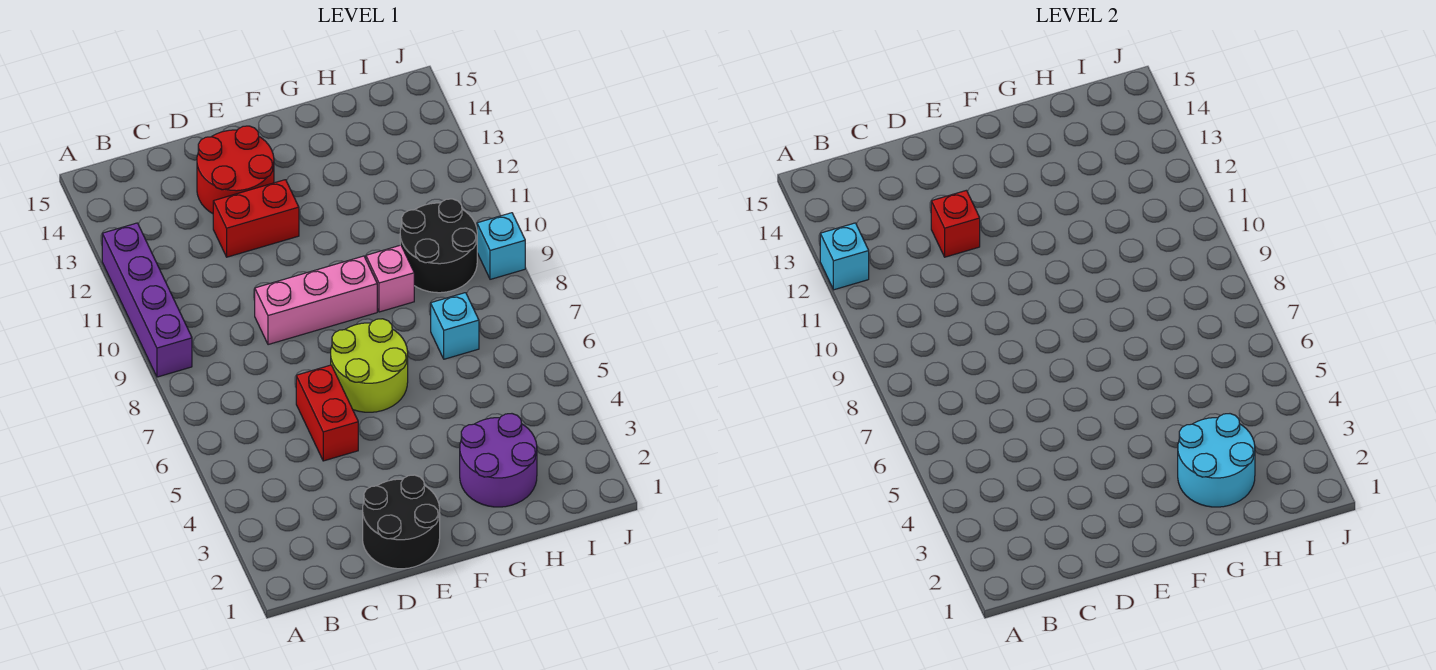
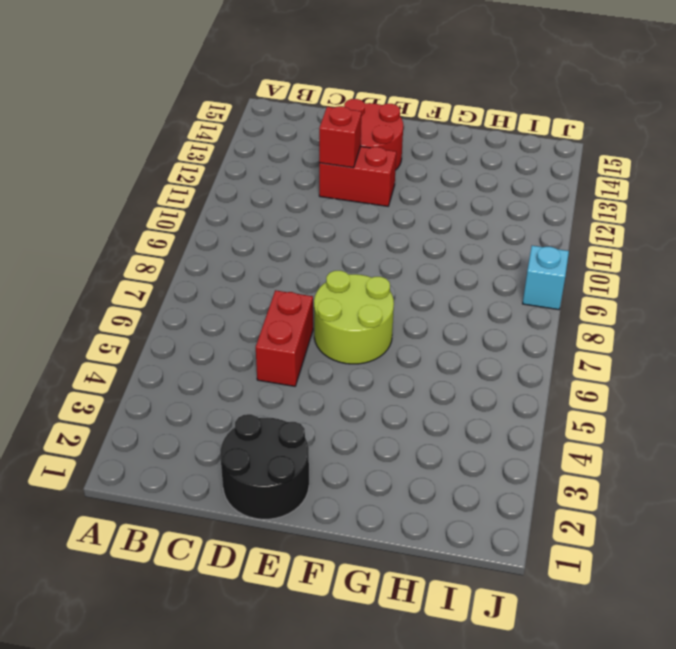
none -> purple 1x4 brick [102,223,192,377]
none -> pink 1x3 brick [255,256,377,345]
none -> purple 2x2 round brick [460,414,537,507]

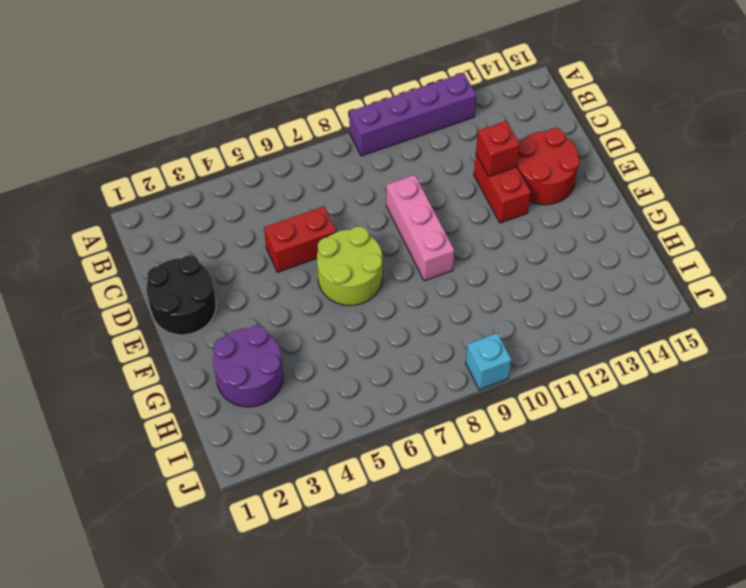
none -> pink 1x1 brick [366,245,414,312]
none -> cyan 1x1 brick [431,293,479,359]
none -> black 2x2 round brick [400,199,477,293]

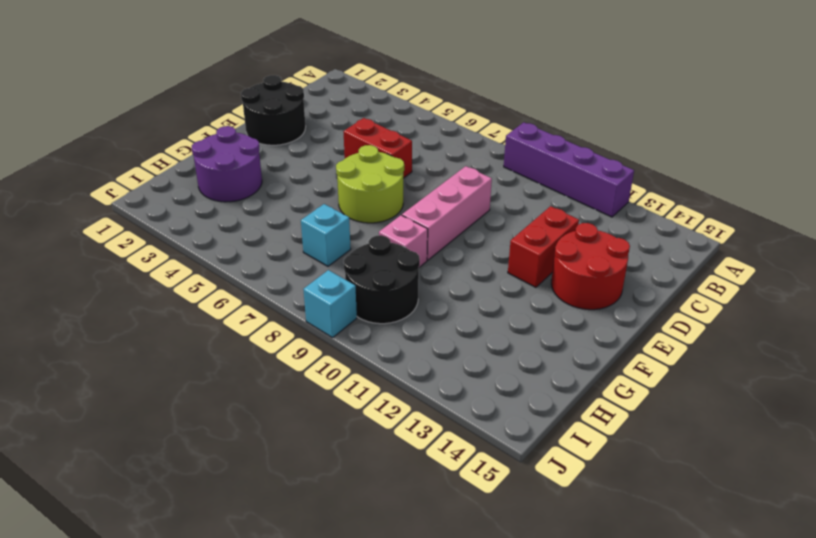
none -> cyan 1x1 brick [820,223,869,290]
none -> red 1x1 brick [931,190,980,257]
none -> cyan 2x2 round brick [1178,414,1255,507]

